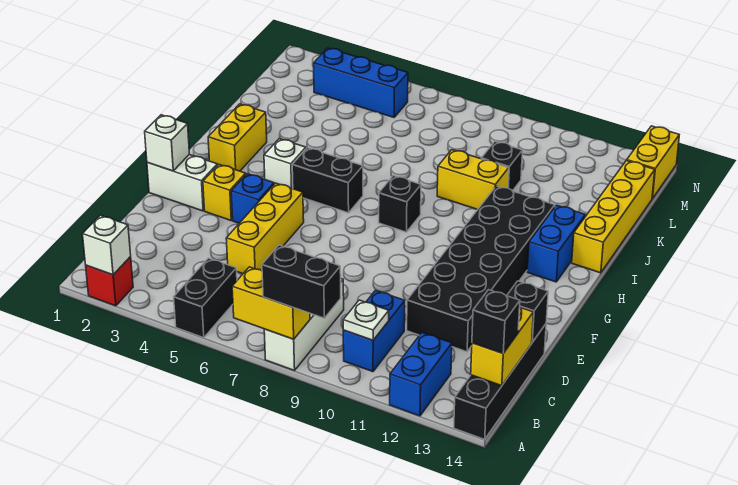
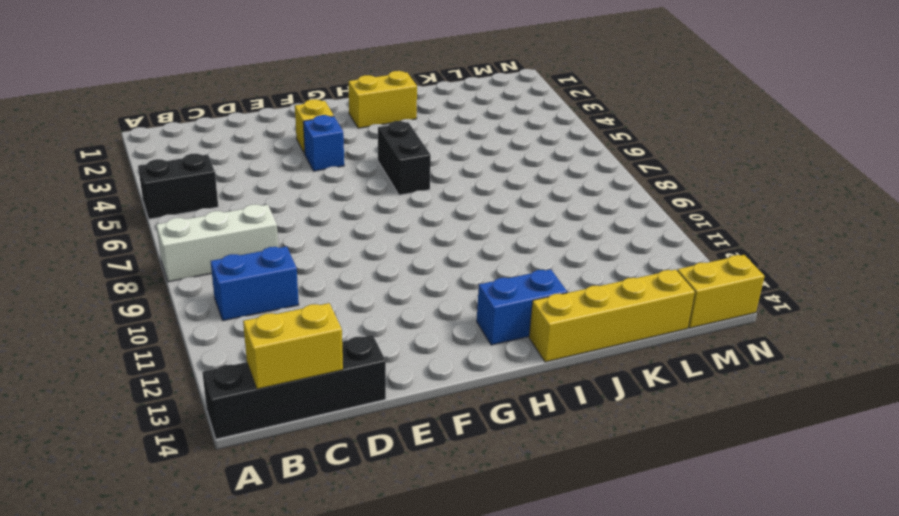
none -> red 1x1 brick [86,257,133,306]
none -> blue 1x2 brick [390,333,452,416]
none -> yellow 1x3 brick [226,183,304,274]

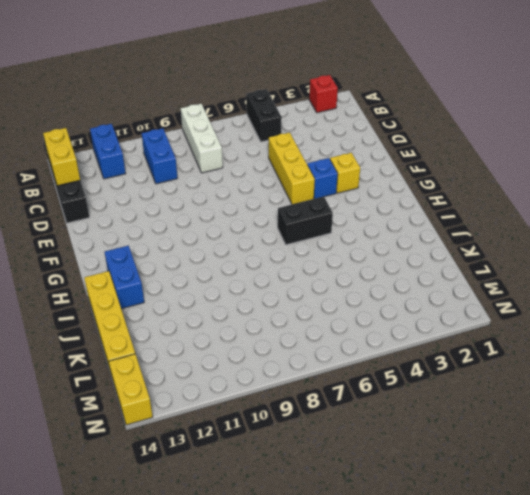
none -> black 2x6 brick [407,186,555,352]
none -> white 1x2 brick [147,155,218,211]
none -> yellow 1x2 brick [208,104,267,171]

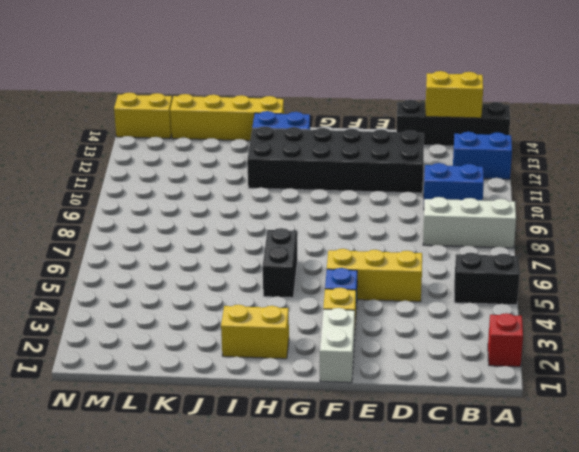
none -> white 1x1 brick [264,139,306,189]
none -> black 1x1 brick [379,176,421,232]
none -> yellow 1x2 brick [437,150,509,210]

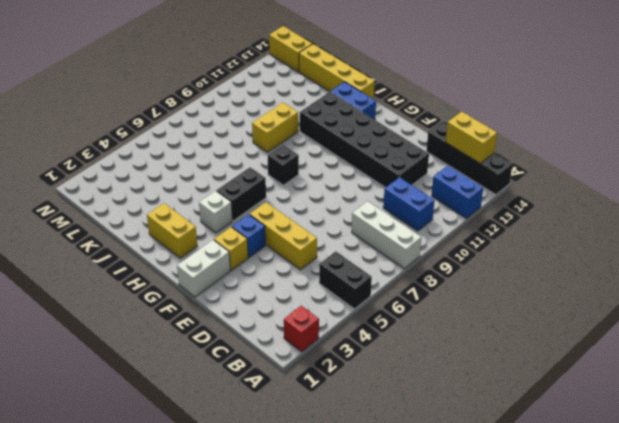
none -> black 1x1 brick [481,141,523,191]
none -> blue 1x3 brick [314,48,408,117]
none -> white 1x1 brick [83,215,131,275]

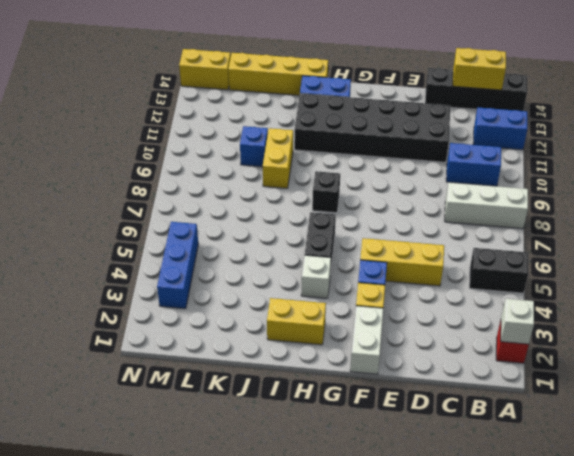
blue 1x1 brick [240,126,268,167] -> black 1x1 brick [481,141,523,191]
none -> yellow 1x2 brick [232,267,310,339]
none -> white 1x1 plate [343,300,389,340]
none -> black 1x1 brick [507,281,548,342]

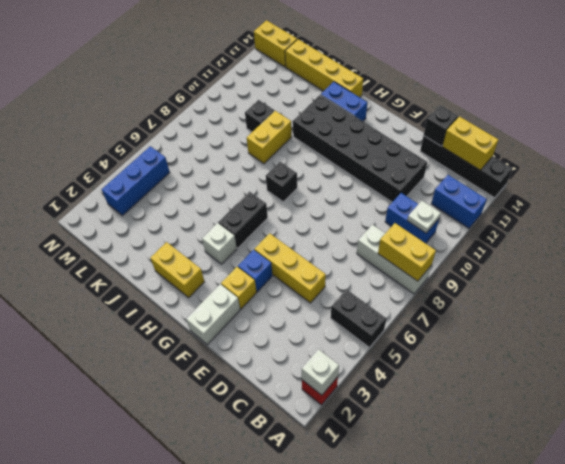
yellow 1x2 brick [378,223,436,281] -> yellow 1x2 brick turned to [232,267,310,339]
none -> white 1x1 brick [145,115,189,171]
none -> black 1x2 brick [262,245,341,318]
none -> black 1x1 brick [472,290,520,353]

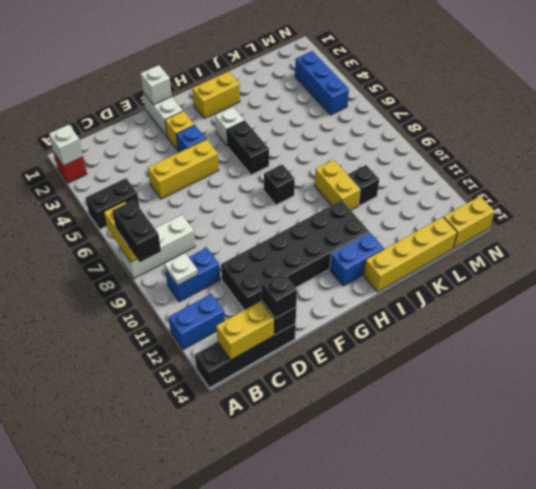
black 1x1 brick [261,272,297,318] -> black 1x1 brick moved to [472,290,520,353]

